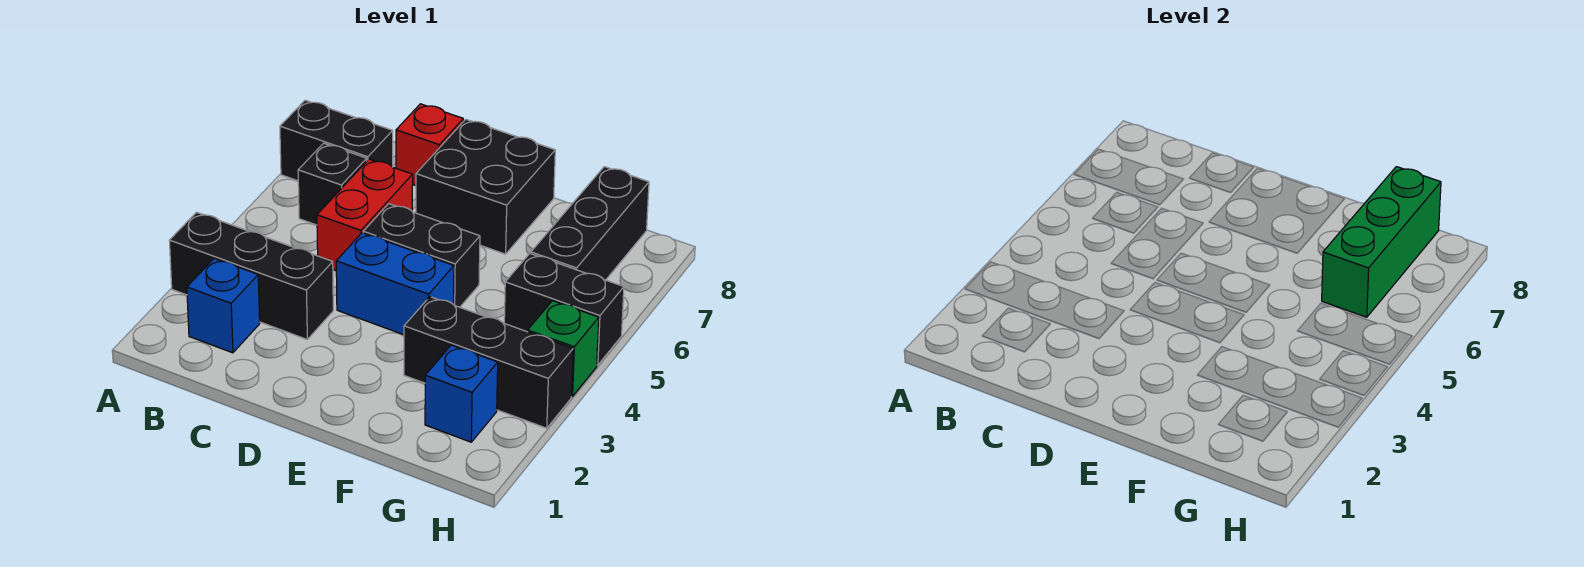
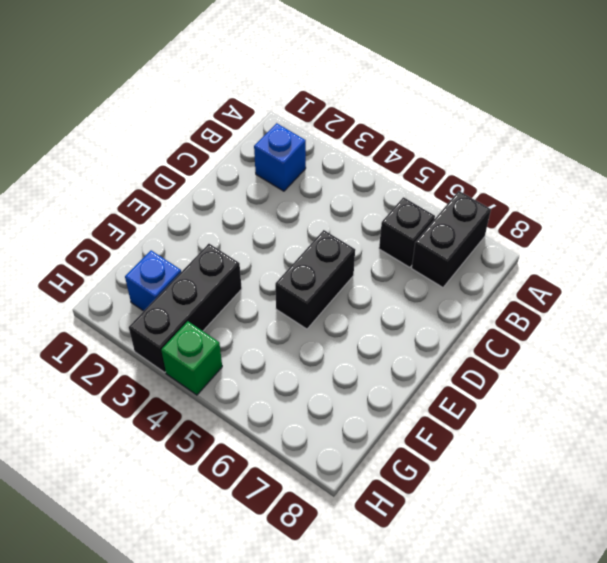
none -> black 1x3 brick [169,212,333,339]
none -> red 1x2 brick [317,159,413,270]
none -> red 1x1 brick [396,104,463,185]

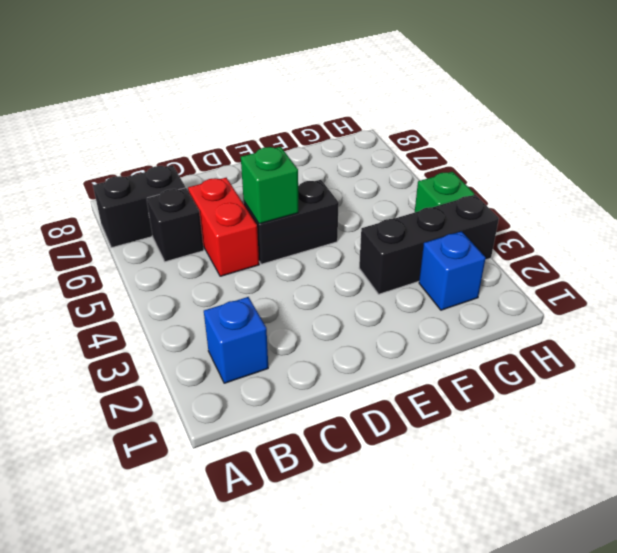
green 1x1 brick [241,147,298,224] -> none
none -> black 1x3 brick [169,212,333,339]
none -> red 1x1 brick [396,104,463,185]
none -> blue 1x2 brick [336,233,454,335]

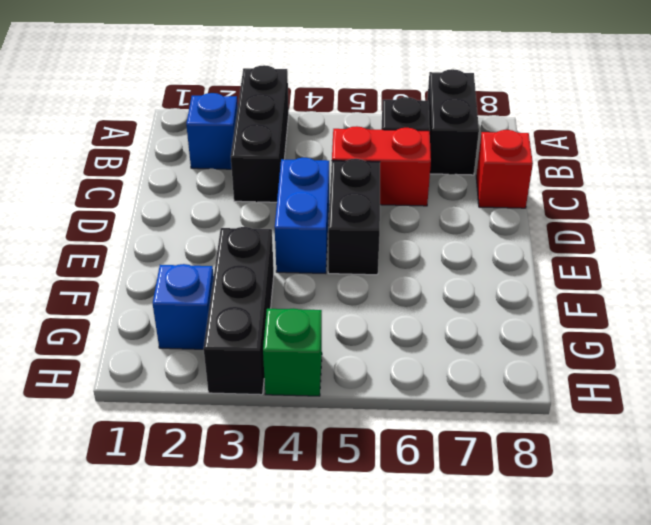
none -> black 2x2 brick [416,119,555,254]
none -> black 1x2 brick [504,254,624,365]
none -> black 1x3 brick [531,167,649,280]

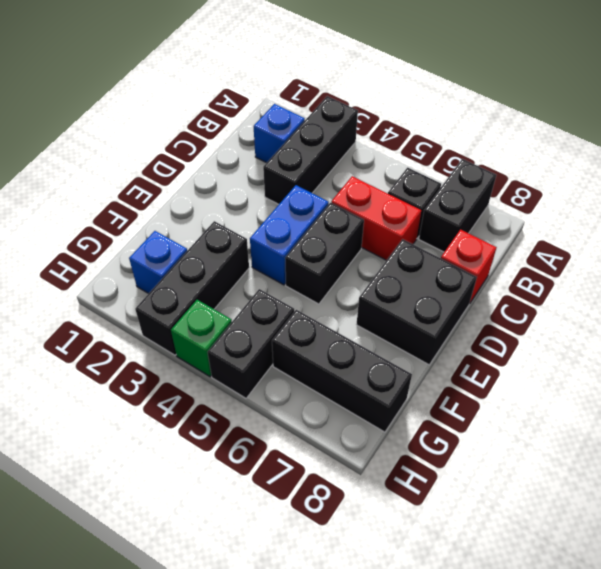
none -> green 1x3 brick [1322,167,1441,317]

